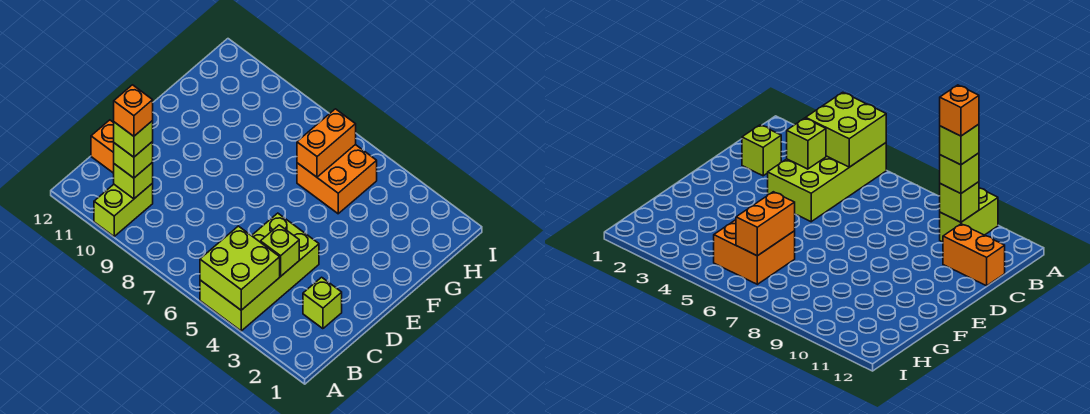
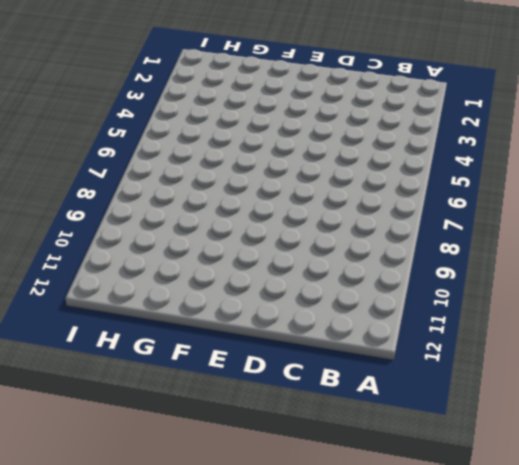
none -> lime 2x4 brick [200,213,319,331]
none -> lime 1x2 brick [94,183,153,236]
none -> lime 1x1 brick [303,277,342,329]

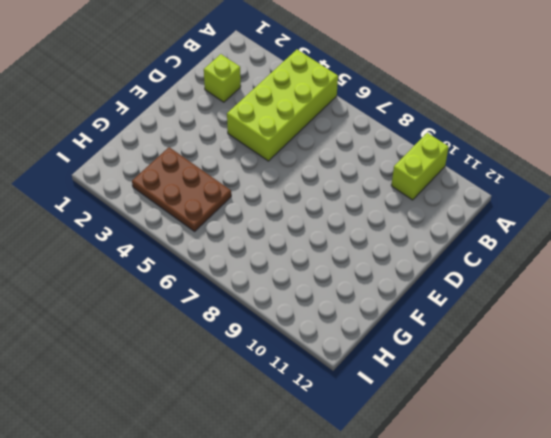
brown 2x3 plate [132,147,231,231] -> orange 2x2 brick [297,145,377,214]
none -> orange 1x2 brick [91,120,114,173]
none -> lime 2x2 brick [200,226,280,310]
none -> lime 1x1 brick [114,162,153,199]

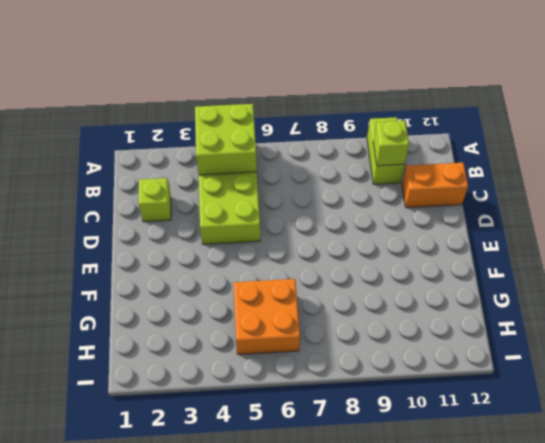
none -> lime 1x1 brick [260,225,299,276]
none -> orange 1x2 brick [297,109,356,177]
none -> lime 1x1 brick [114,142,153,178]

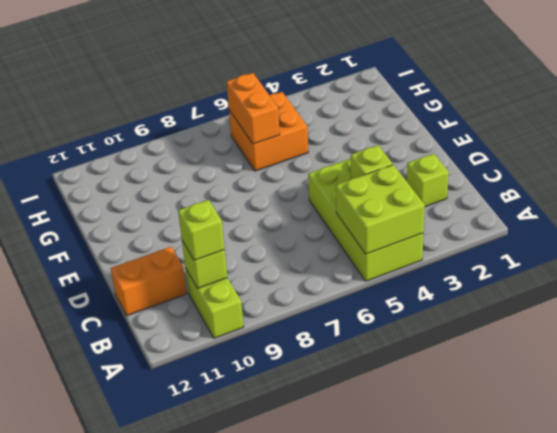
none -> lime 1x1 brick [114,121,153,157]
none -> orange 1x1 brick [114,85,153,136]

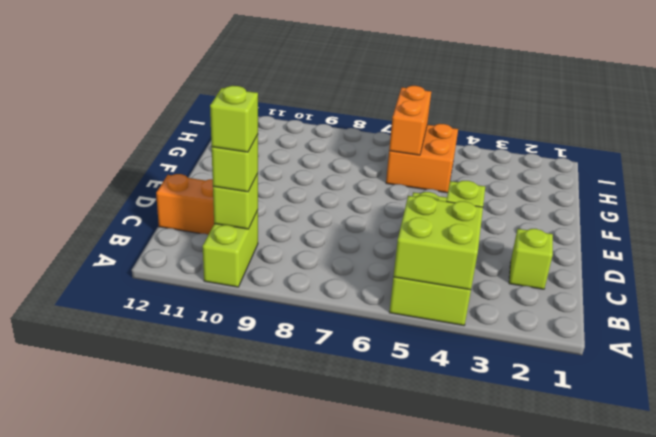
none -> orange 1x1 brick [114,85,153,136]

